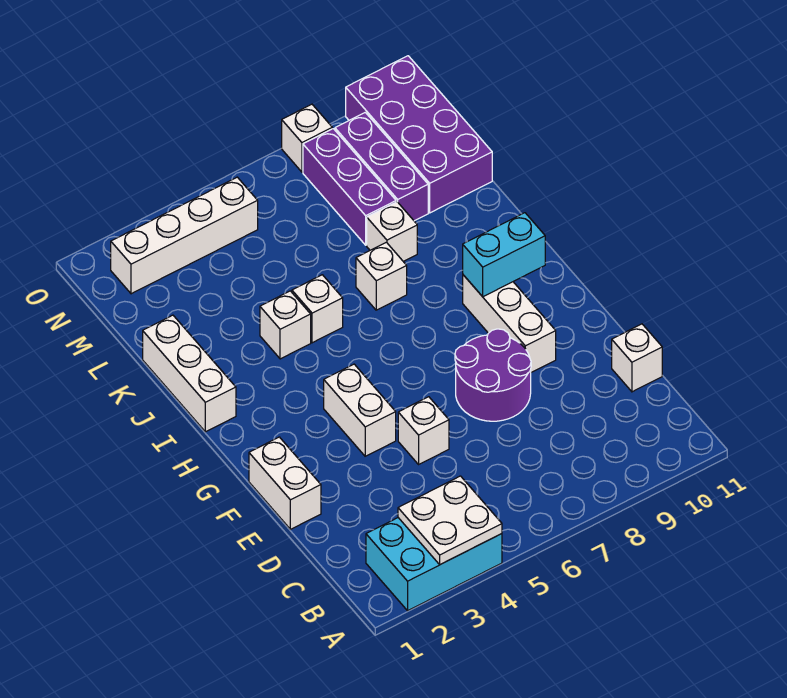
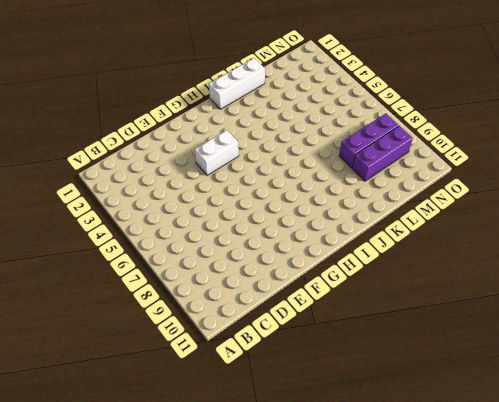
none -> cyan 2x3 brick [366,518,502,611]
none -> white 1x1 brick [612,324,662,392]
none -> white 1x2 brick [249,437,321,529]

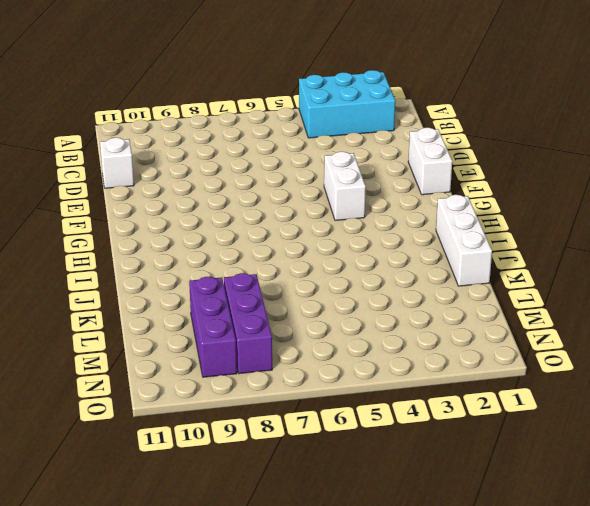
none -> white 1x1 brick [398,397,449,464]
none -> purple 2x2 round brick [455,329,531,421]
none -> white 1x3 brick [463,275,556,372]

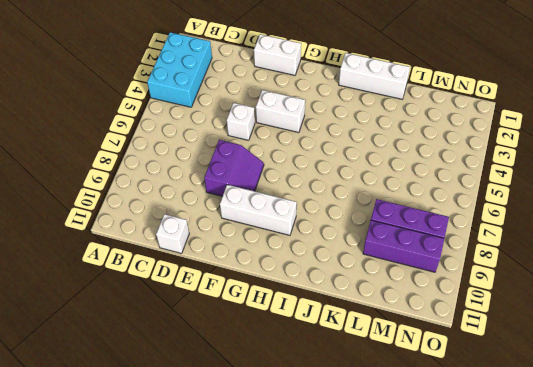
purple 2x2 slope [204,140,264,196] -> purple 2x2 round brick [455,329,531,421]
none -> white 1x1 brick [260,291,311,359]
none -> white 1x1 brick [292,275,343,343]
none -> white 1x1 brick [356,242,407,310]

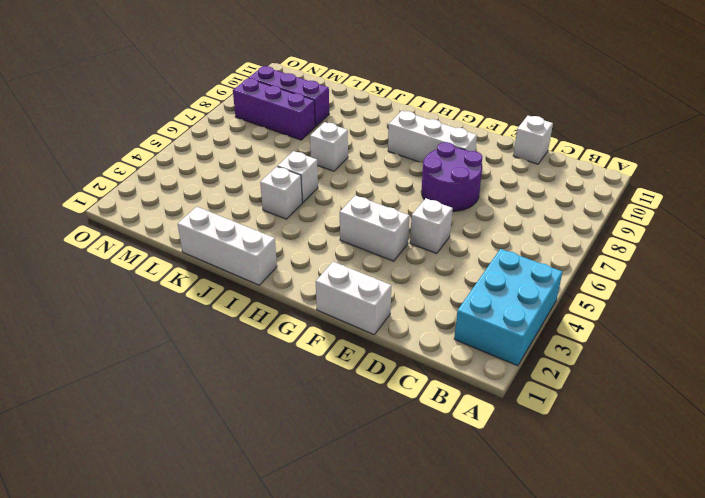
none -> white 1x1 brick [367,202,417,262]
none -> purple 2x4 brick [346,56,492,213]
none -> white 1x4 brick [111,177,258,294]

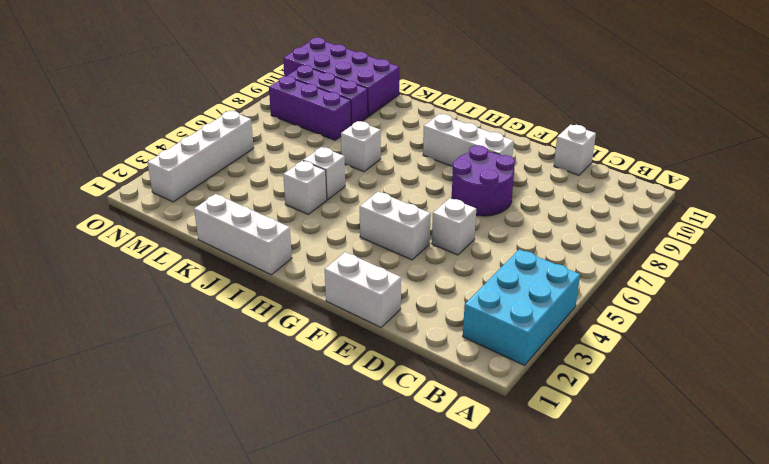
none -> white 1x1 brick [367,202,417,262]
none -> white 1x1 brick [282,104,332,172]
none -> white 2x2 plate [398,476,502,564]

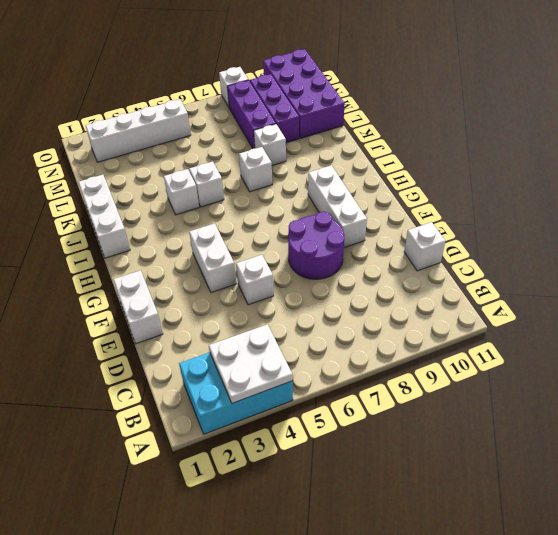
none -> cyan 1x2 brick [463,213,545,297]

